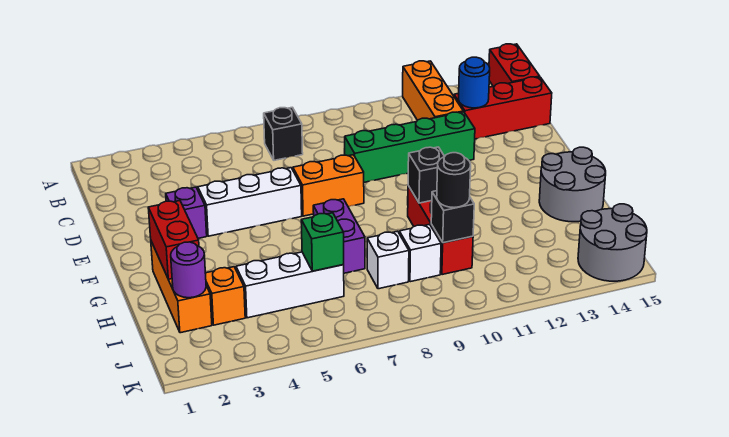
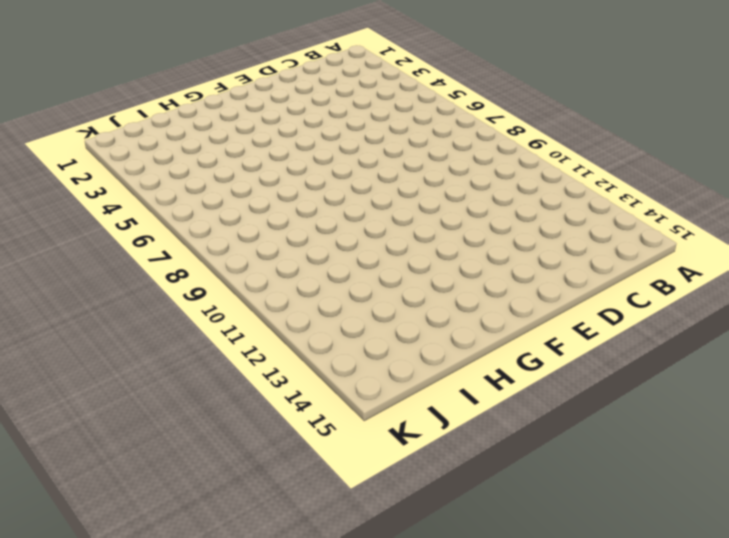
none -> orange 1x3 brick [403,61,463,120]
none -> red 1x2 brick [489,44,540,86]
none -> black 1x1 brick [264,107,303,160]

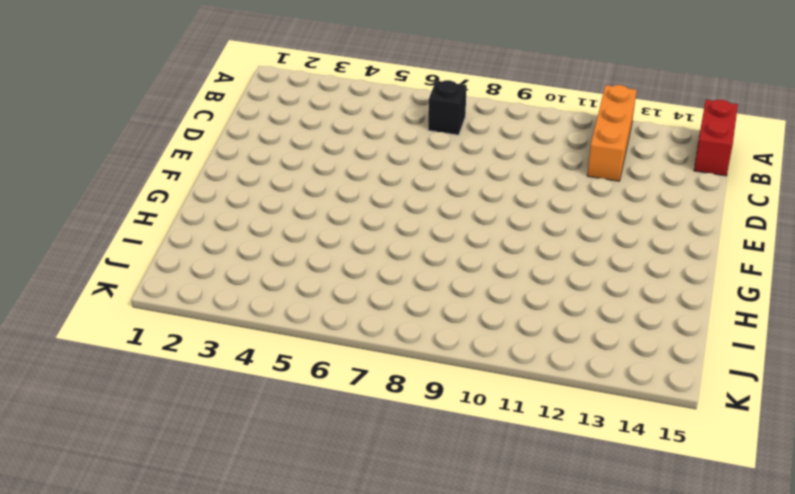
none -> red 1x3 brick [454,77,552,139]
none -> green 1x4 brick [344,112,475,182]
none -> purple 1x1 brick [166,187,207,238]

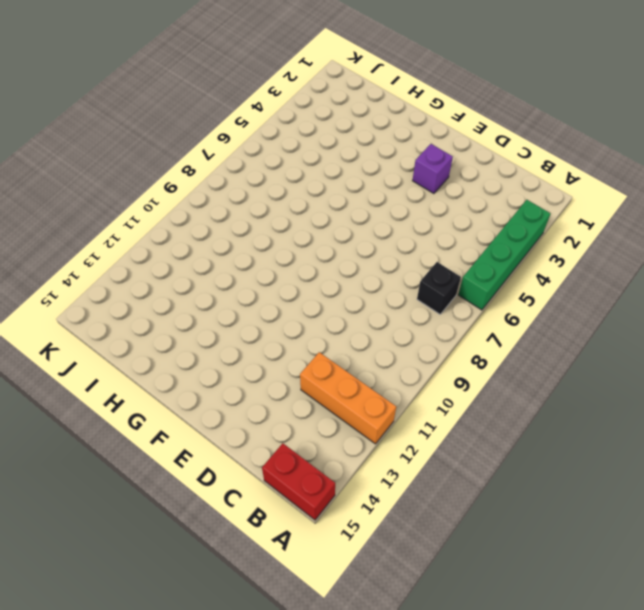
green 1x4 brick [458,200,551,310] -> green 1x4 brick moved to [344,112,475,182]
none -> red 1x3 brick [454,77,552,139]
none -> white 1x3 brick [198,168,302,236]
none -> orange 1x2 brick [293,155,364,216]

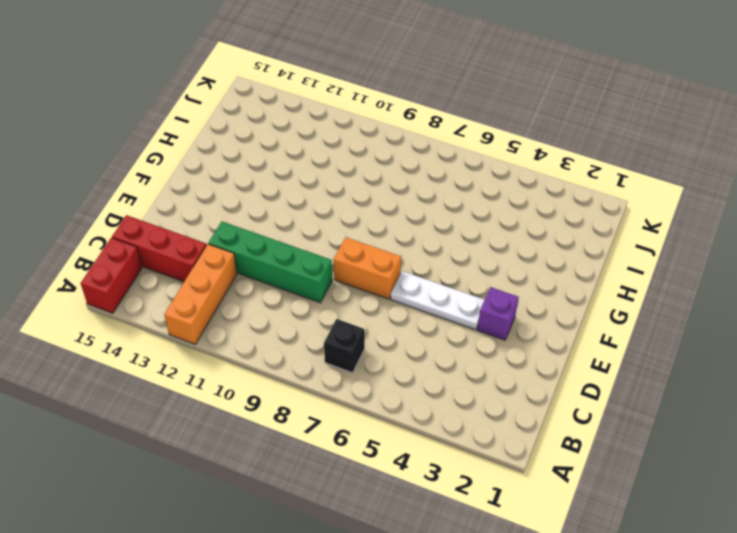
white 1x3 plate [391,271,484,330] -> white 1x3 brick [198,168,302,236]
none -> orange 1x3 brick [151,241,212,333]
none -> purple 1x2 brick [313,199,365,273]
none -> red 1x3 brick [408,186,473,275]

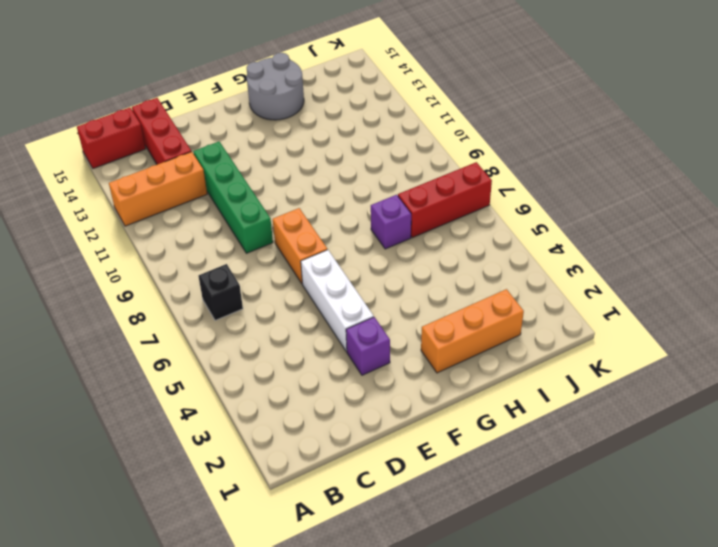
purple 1x1 brick [371,195,411,249] -> purple 1x2 brick [313,199,365,273]
red 1x3 brick [398,162,492,238] -> red 1x3 brick moved to [408,186,473,275]
none -> orange 1x1 brick [205,267,245,325]
none -> white 1x3 brick [236,252,344,318]
none -> white 1x1 brick [367,231,409,289]

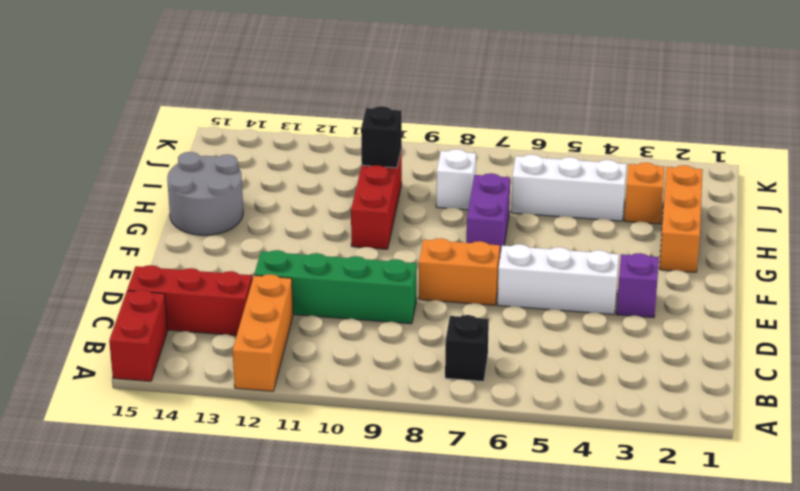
none -> white 1x1 brick [399,224,441,282]
none -> grey 2x2 round brick [578,204,647,281]
none -> blue 1x1 round brick [458,57,490,108]

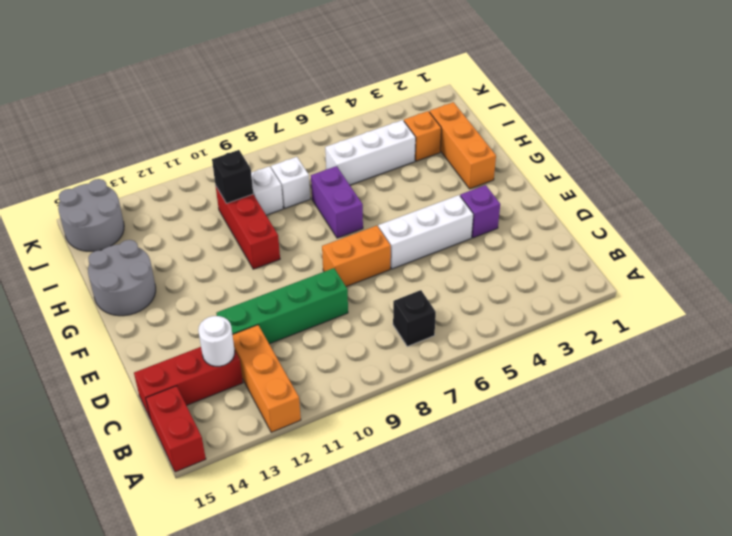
white 1x1 round brick [198,316,235,366] -> blue 1x1 round brick [458,57,490,108]
none -> red 1x2 brick [148,201,199,279]
none -> black 1x1 brick [408,147,445,203]
none -> purple 1x1 round brick [171,242,206,298]

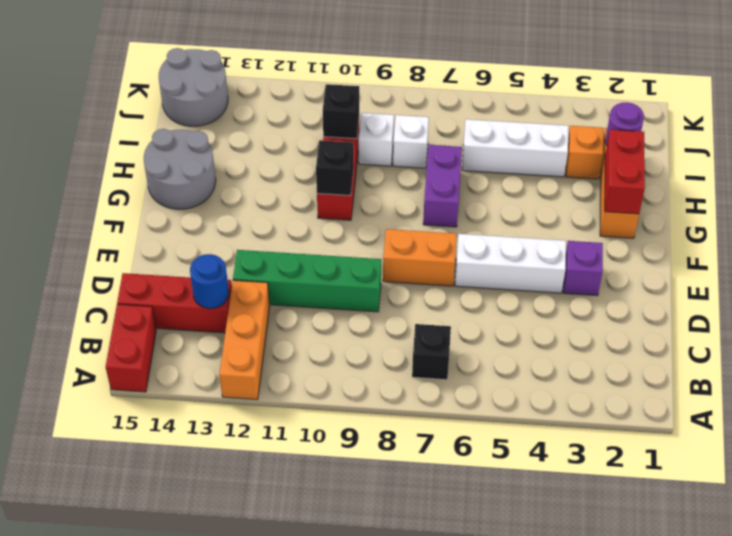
none -> green 1x1 brick [301,213,344,271]
none -> black 1x1 round brick [437,153,471,207]

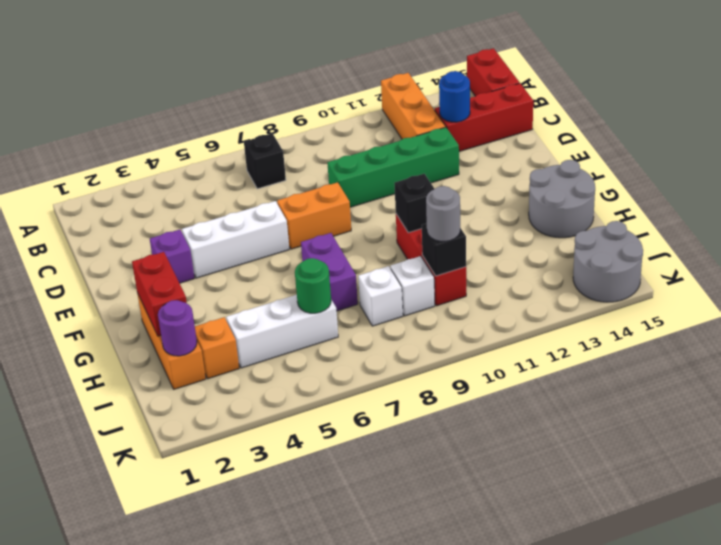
green 1x1 round brick [295,258,331,313] -> green 1x1 brick [301,213,344,271]
grey 1x1 round brick [426,186,460,241] -> black 1x1 round brick [437,153,471,207]

